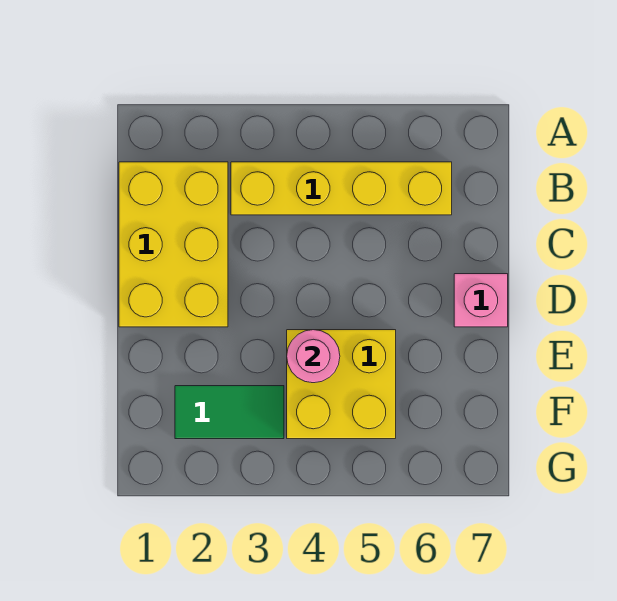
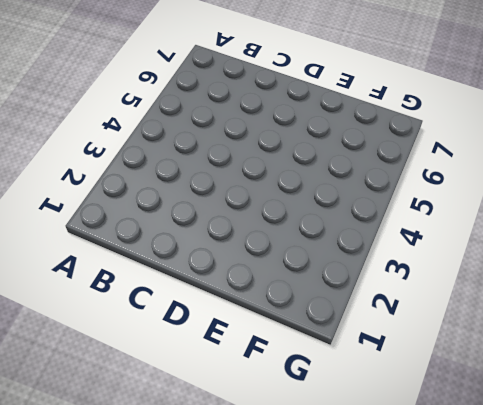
none -> yellow 2x3 brick [119,162,228,327]
none -> yellow 1x4 brick [231,162,452,215]

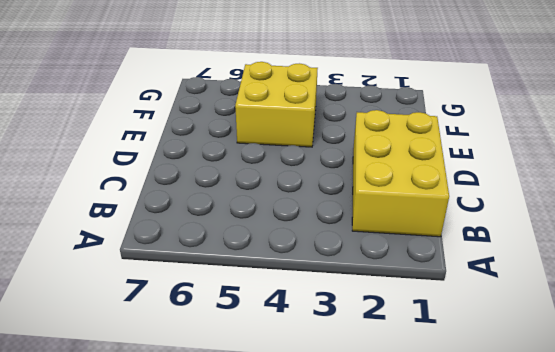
none -> yellow 1x4 brick [231,162,452,215]
none -> pink 1x1 brick [454,274,508,327]

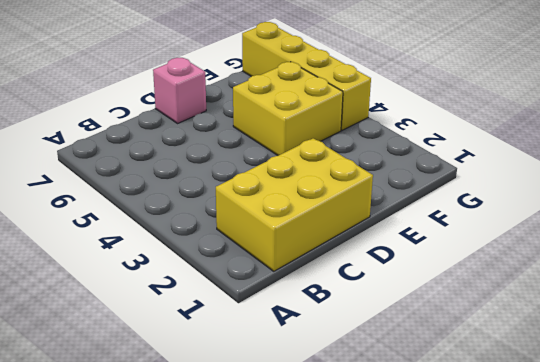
yellow 1x4 brick [242,22,371,130] -> yellow 1x4 brick moved to [231,162,452,215]
none -> green 1x2 tile [175,386,284,439]
none -> pink 1x1 round brick [287,330,340,383]

